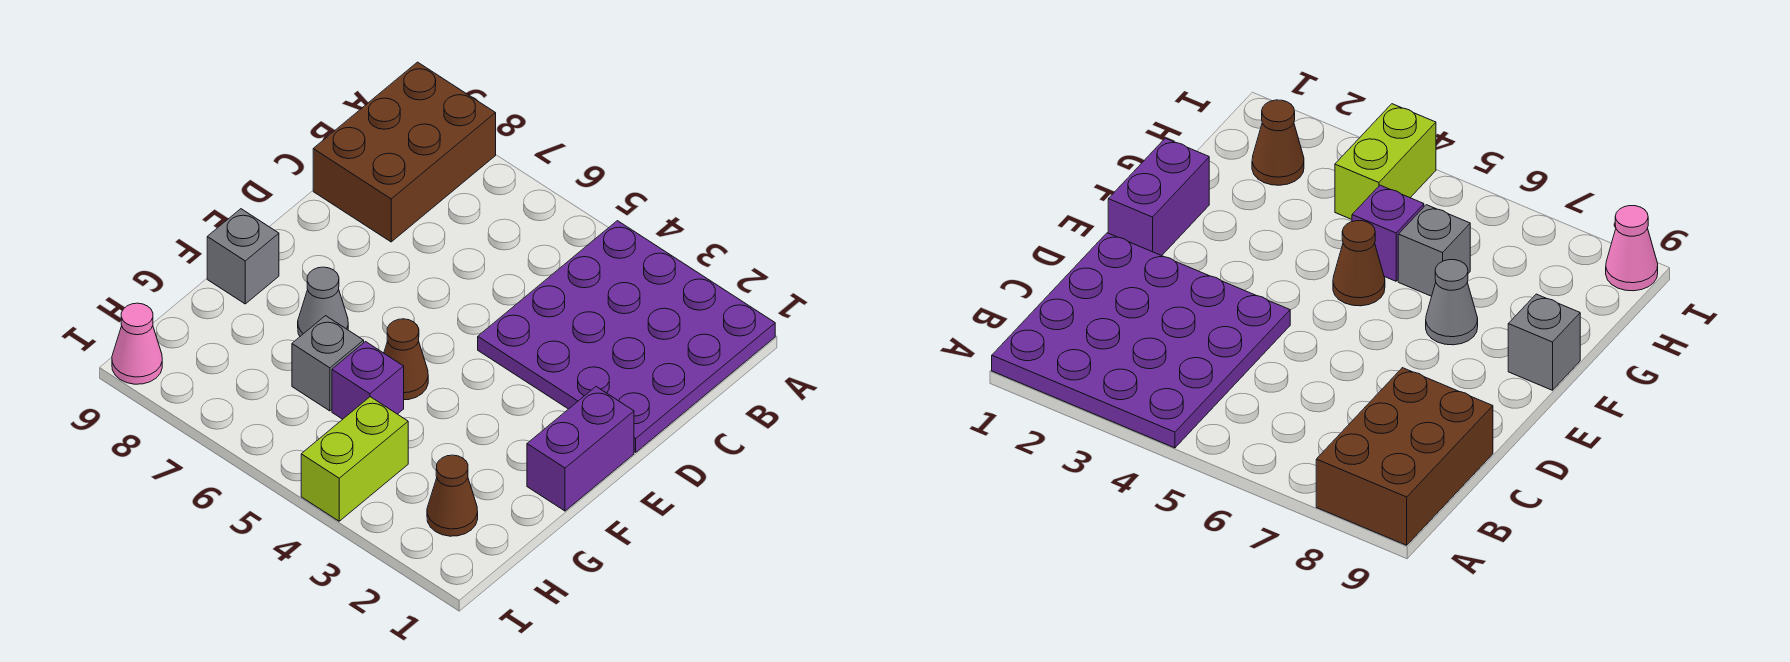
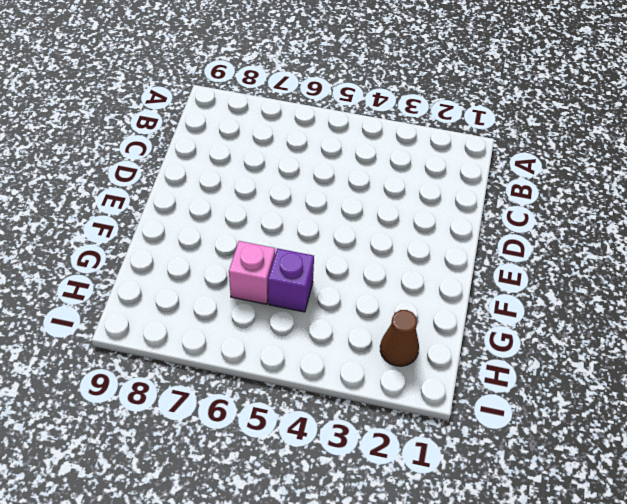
pink 1x1 brick [229,241,275,304] -> grey 1x1 brick [292,316,364,411]
none -> purple 4x4 plate [478,221,775,452]
none -> brown 2x3 brick [313,62,496,242]

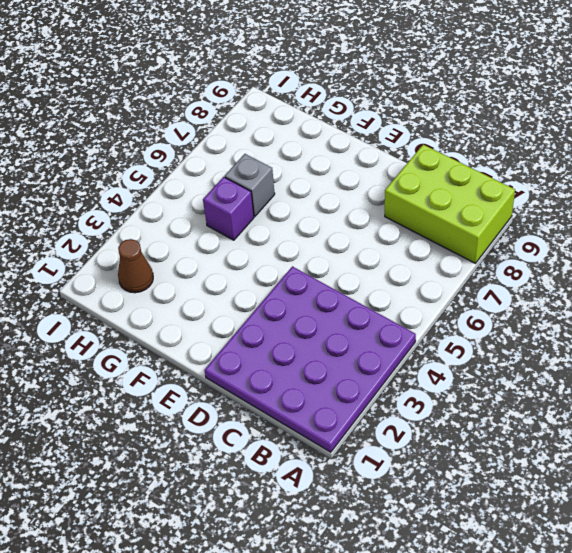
lime 2x3 brick [385,145,515,263] -> brown 2x3 brick [313,62,496,242]
none -> purple 1x2 brick [527,387,634,511]
none -> brown 1x1 cone [384,319,428,400]

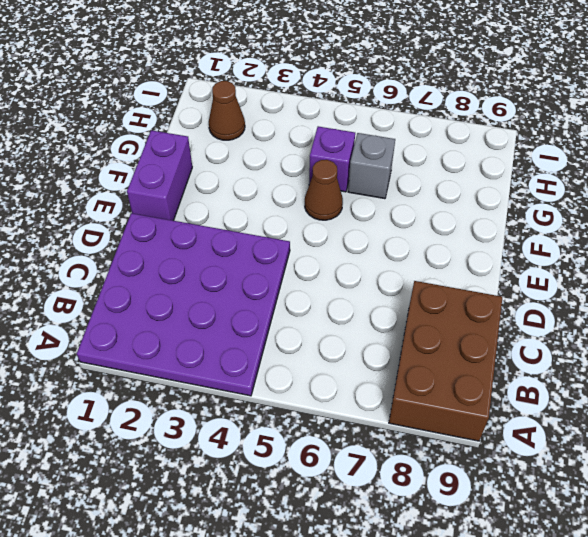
none -> grey 1x1 cone [298,267,348,336]
none -> grey 1x1 brick [207,209,279,304]

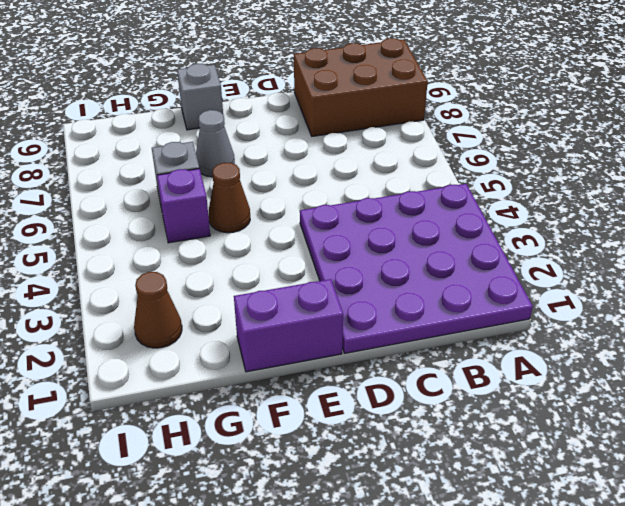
none -> lime 1x2 brick [301,397,408,521]
none -> pink 1x1 cone [112,303,162,384]

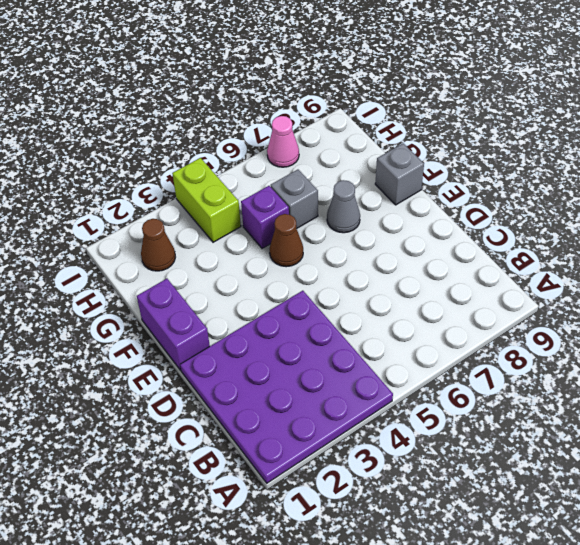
pink 1x1 cone [267,116,299,167] -> pink 1x1 cone moved to [112,303,162,384]
none -> brown 2x3 brick [313,62,496,242]

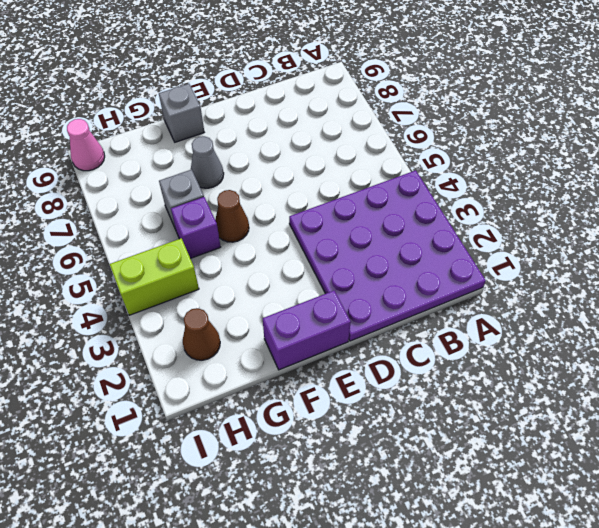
none -> brown 2x3 brick [313,62,496,242]

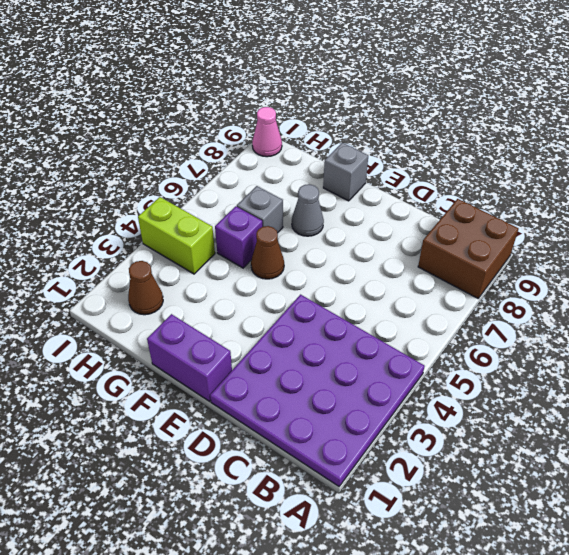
brown 2x2 brick [418,199,519,298] -> brown 2x3 brick [313,62,496,242]

